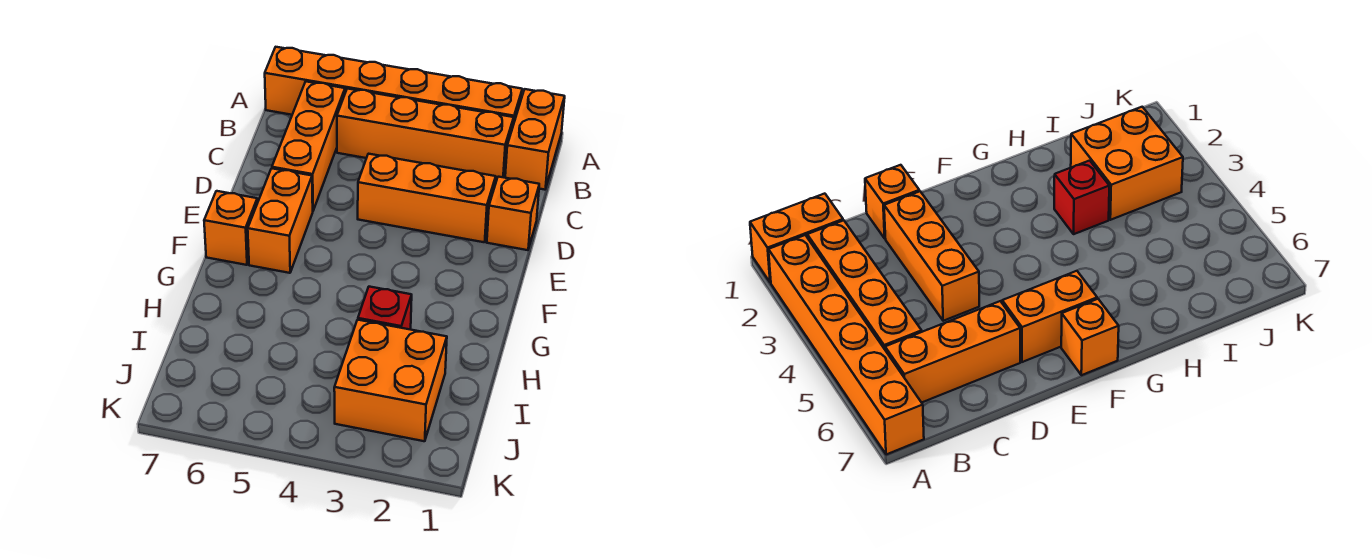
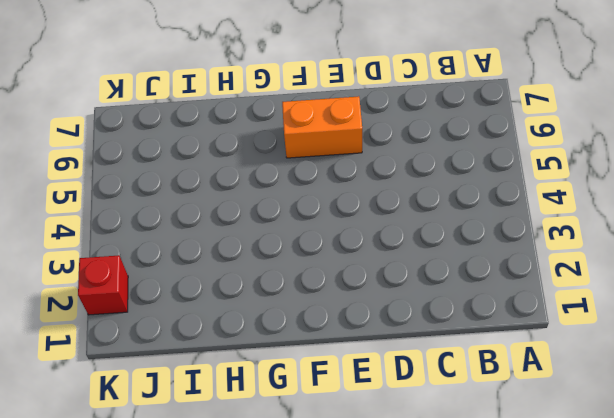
red 1x1 brick [78,255,128,315] -> red 1x1 brick moved to [358,287,412,330]
none -> orange 1x2 brick [505,89,565,190]
none -> orange 1x6 brick [265,47,522,125]

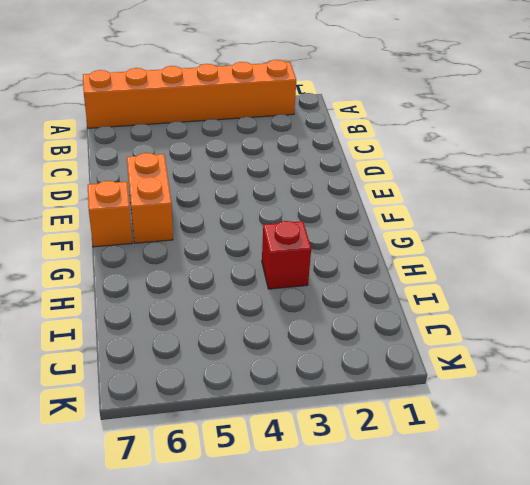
none -> orange 1x2 brick [505,89,565,190]
none -> orange 1x4 brick [337,89,514,181]

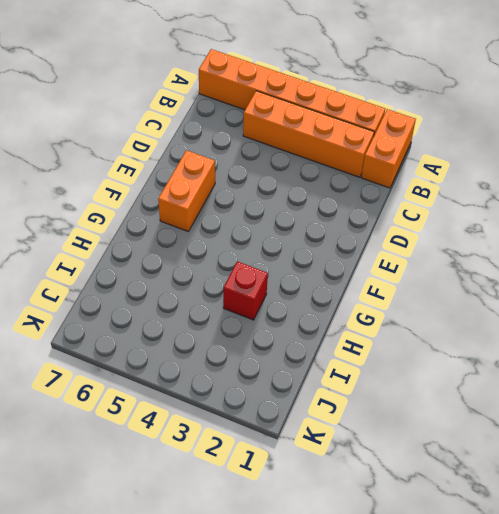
none -> orange 1x3 brick [272,82,345,211]
none -> orange 1x1 brick [487,177,539,250]

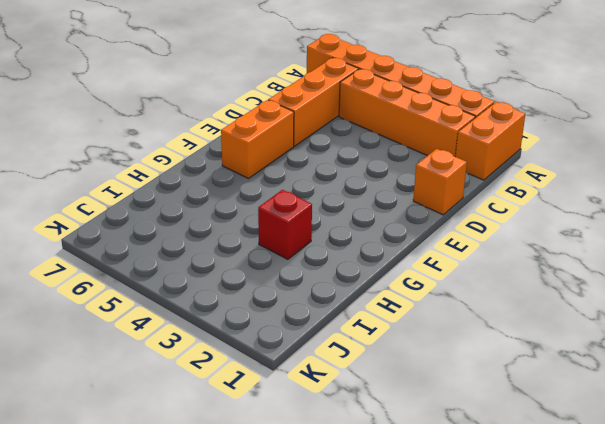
none -> orange 1x3 brick [358,154,496,242]
none -> orange 1x1 brick [204,191,257,265]

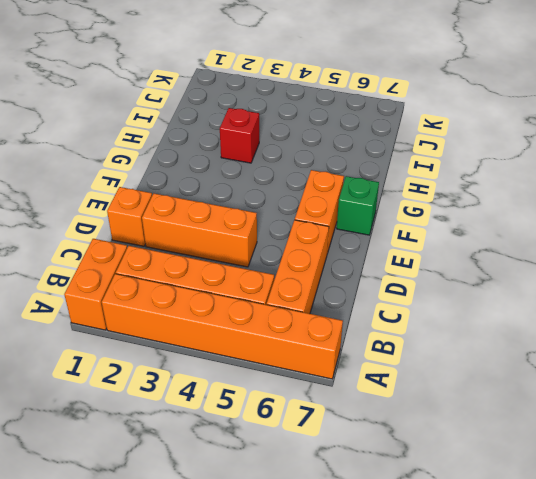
green 1x1 brick [337,176,379,235] -> orange 1x1 brick [204,191,257,265]
none -> orange 2x2 brick [334,320,447,441]

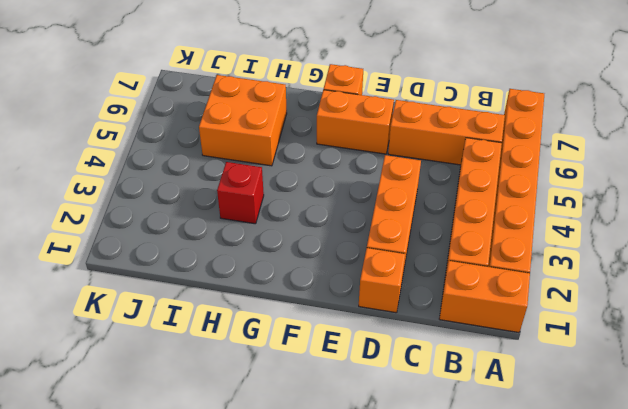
orange 2x2 brick [199,75,287,166] -> orange 2x2 brick moved to [334,320,447,441]

